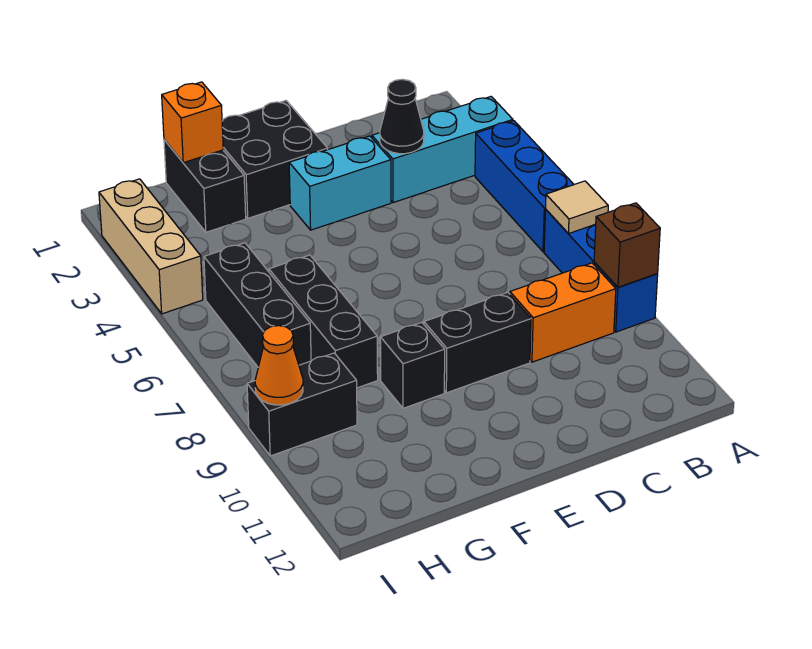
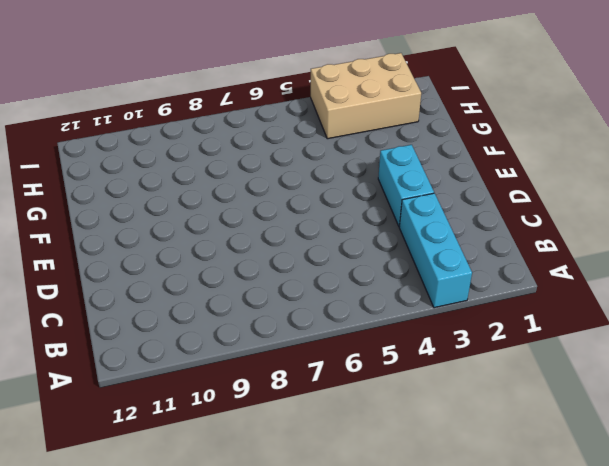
tan 2x3 brick [311,53,421,139] -> tan 1x3 brick [99,179,203,314]
none -> blue 1x3 brick [475,121,574,252]
none -> blue 1x3 brick [544,210,658,332]
none -> orange 1x2 brick [510,263,616,362]

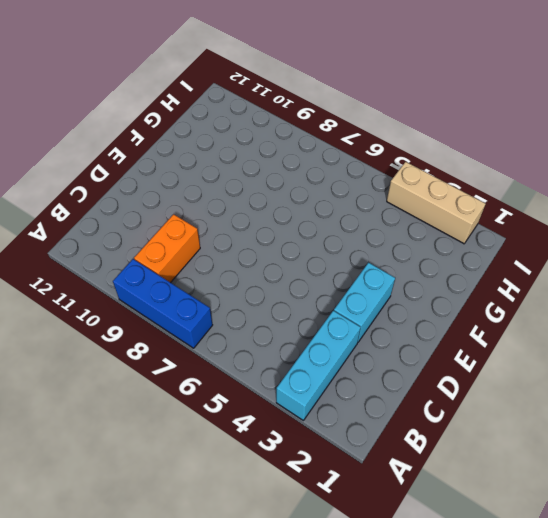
none -> blue 1x3 brick [475,121,574,252]
none -> black 1x2 brick [424,292,531,393]
none -> black 2x2 brick [222,101,328,218]

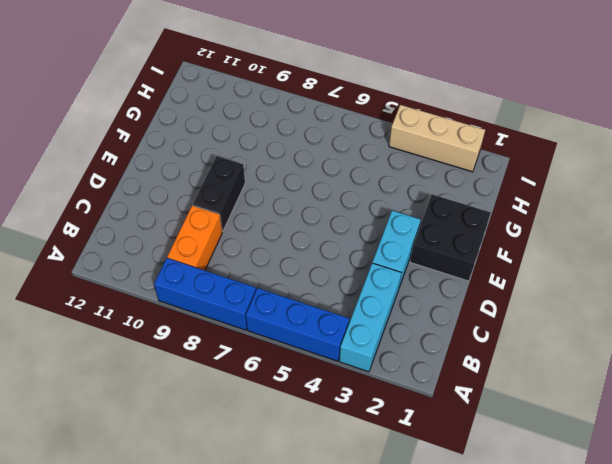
none -> black 1x1 brick [380,322,445,408]
none -> black 1x2 brick [164,140,246,232]
none -> black 1x3 brick [269,255,378,388]

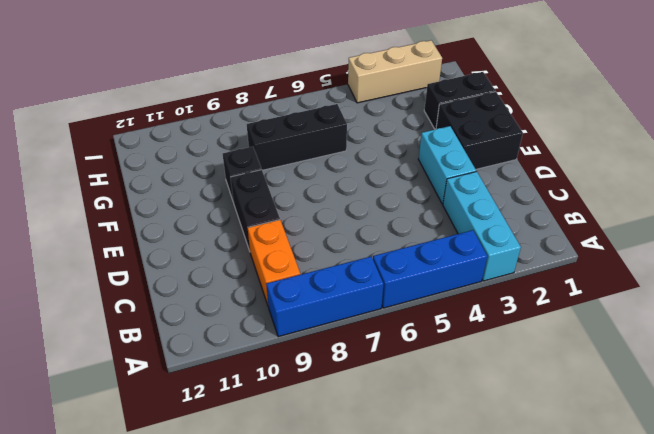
none -> black 1x3 brick [204,243,311,367]
none -> black 1x2 brick [247,353,357,456]
none -> tan 1x1 tile [546,181,608,234]

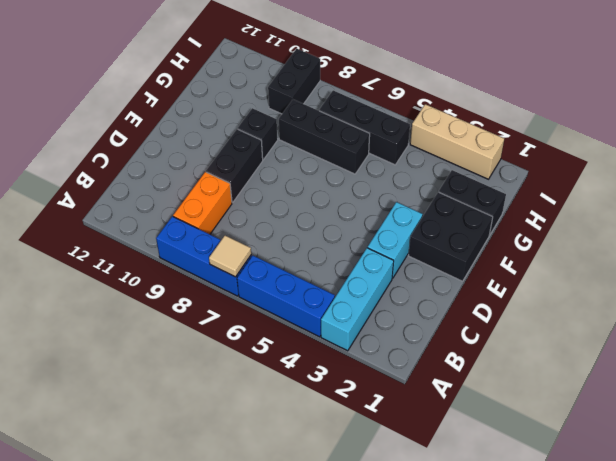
none -> brown 1x1 brick [594,203,660,287]
none -> black 1x1 cone [380,79,424,154]
none -> orange 1x1 brick [162,82,223,163]

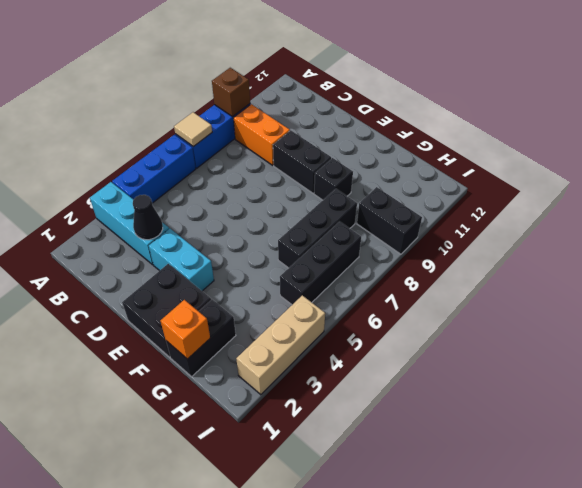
none -> orange 1x1 cone [255,326,303,405]

